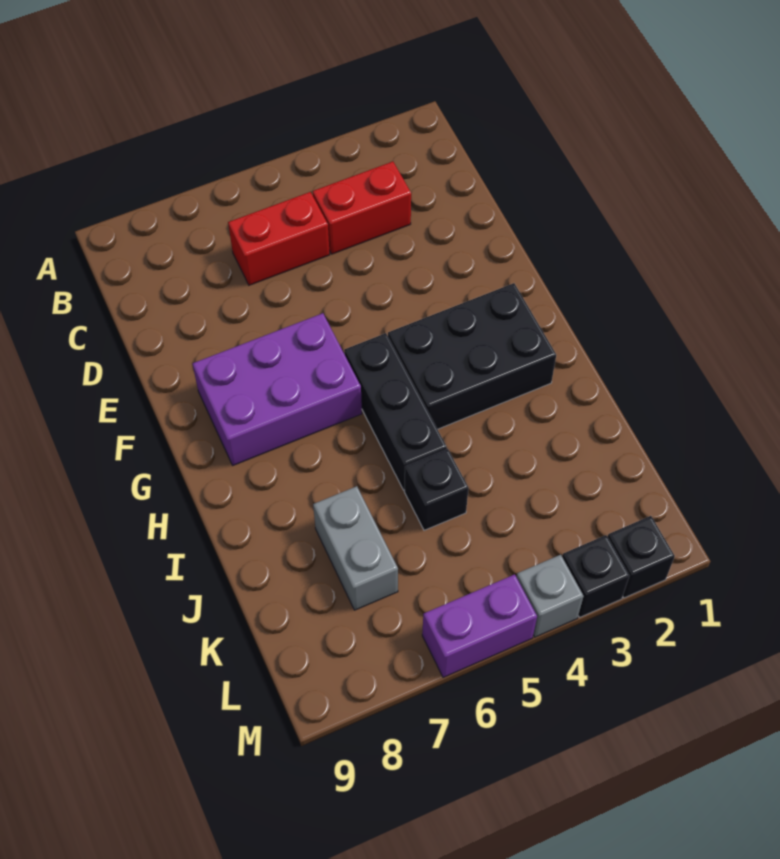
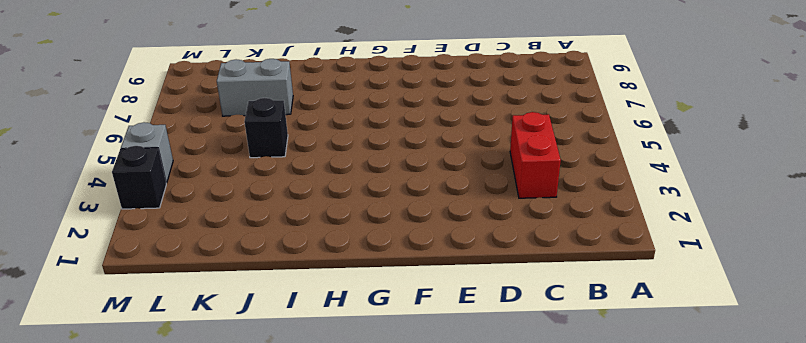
none -> red 1x2 brick [228,192,330,285]
none -> purple 2x3 brick [193,313,362,465]

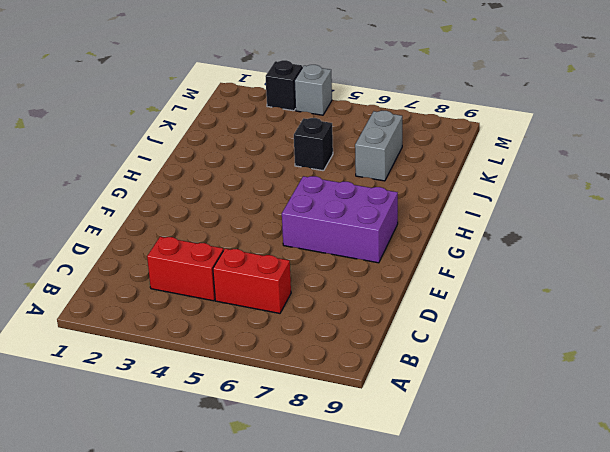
none -> black 2x3 brick [388,283,556,429]
none -> black 1x3 brick [344,333,447,490]

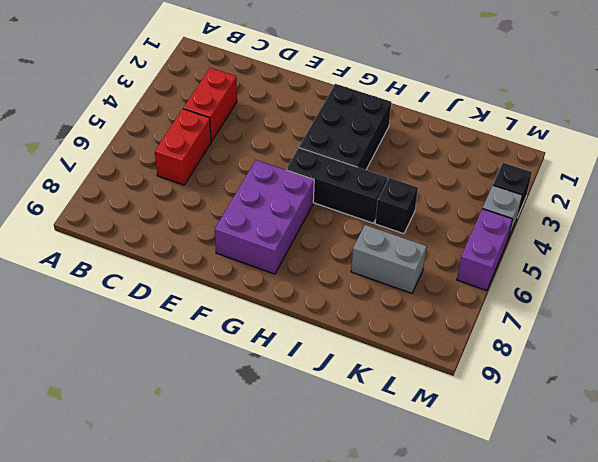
none -> black 1x1 brick [608,516,675,598]

